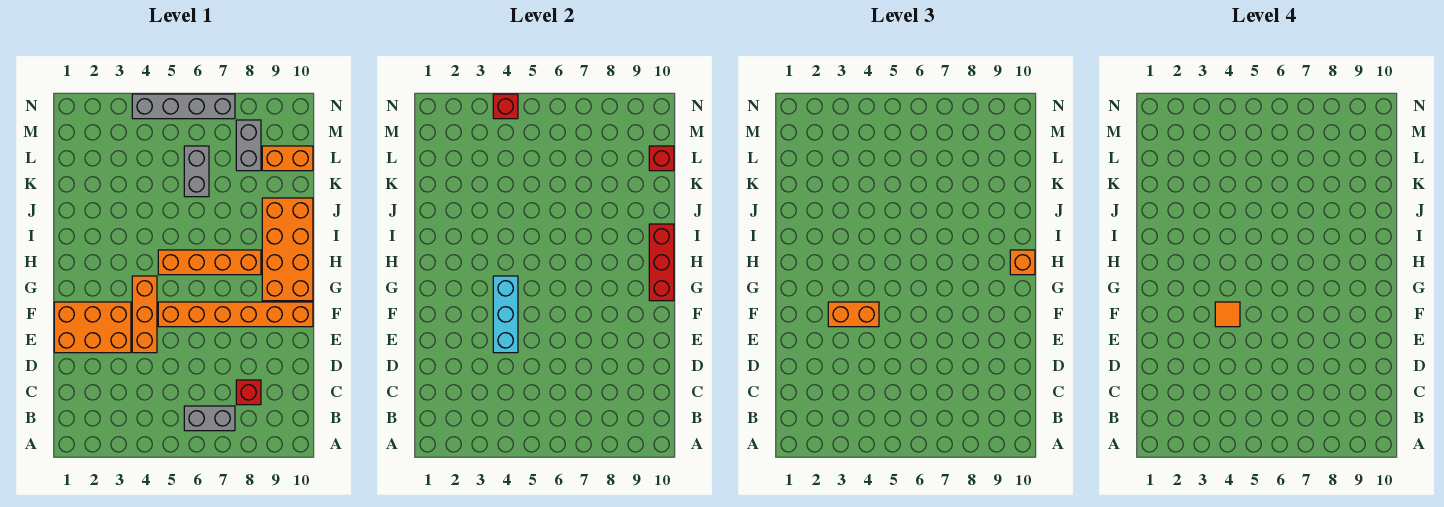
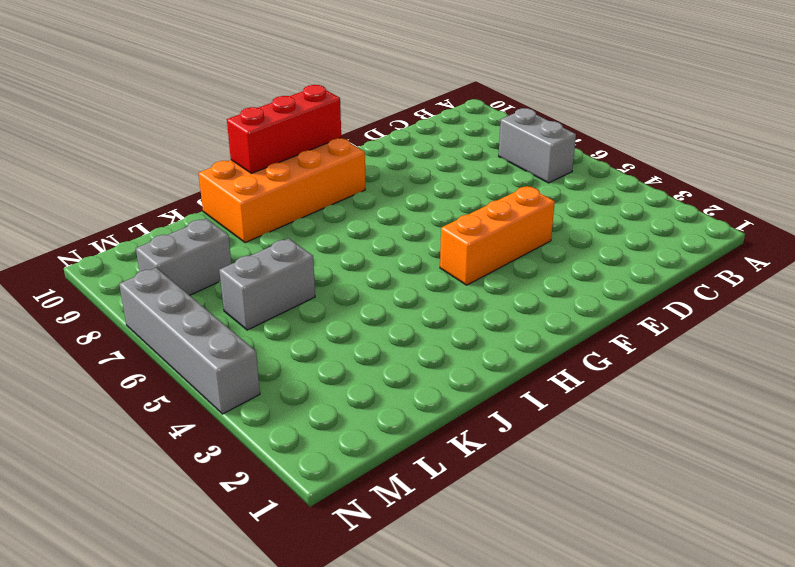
none -> red 1x1 brick [236,380,261,405]
none -> orange 2x3 brick [54,302,131,353]
none -> orange 1x6 brick [158,302,313,327]

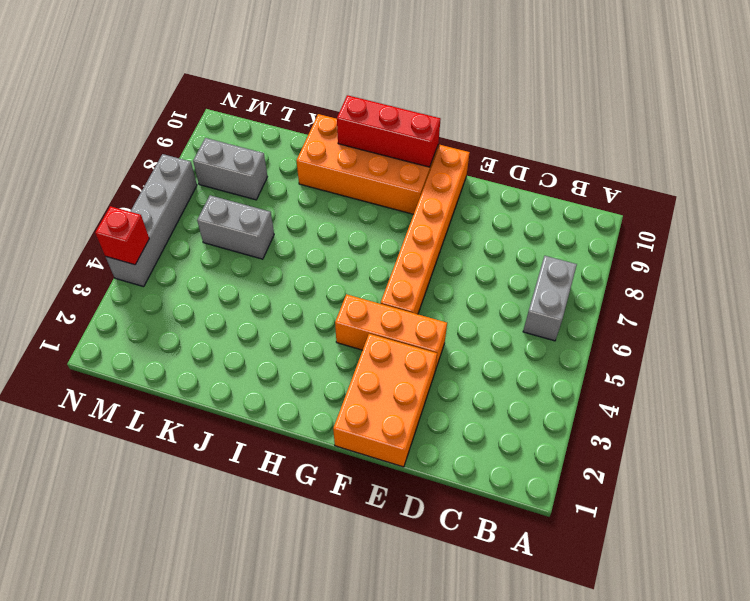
none -> red 1x1 brick [236,380,261,405]
none -> orange 1x4 brick [158,250,261,275]
none -> orange 1x2 brick [262,146,313,171]

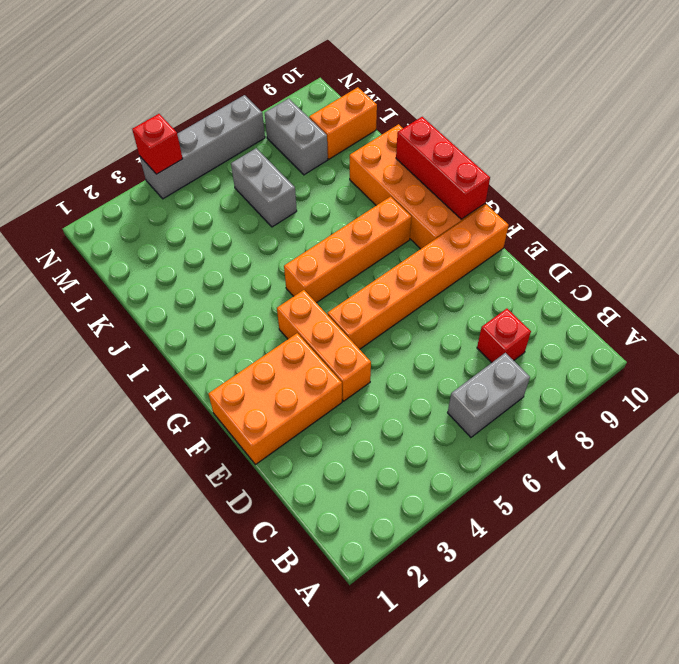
none -> cyan 1x3 brick [493,276,518,353]
none -> red 1x1 brick [649,146,674,171]
none -> orange 1x2 brick [828,302,879,327]

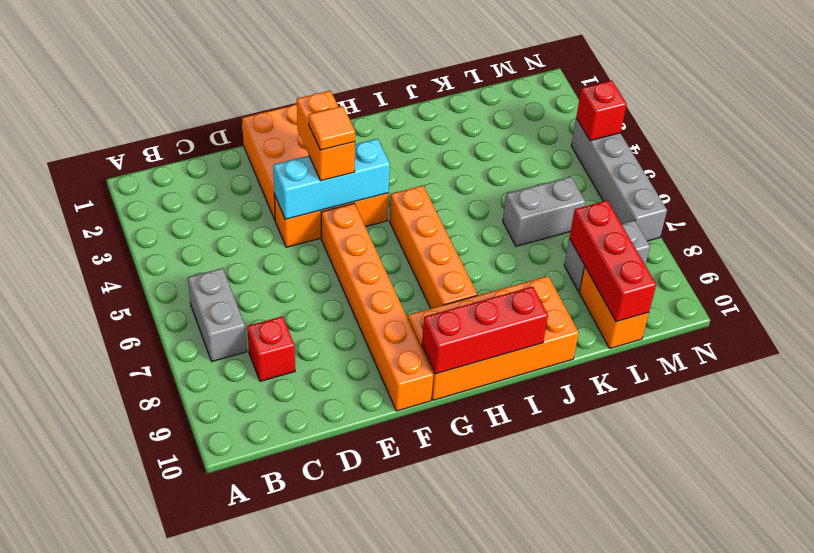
red 1x3 brick [569,201,656,322] -> red 1x1 brick [649,146,674,171]
none -> orange 1x1 brick [1010,250,1035,275]

